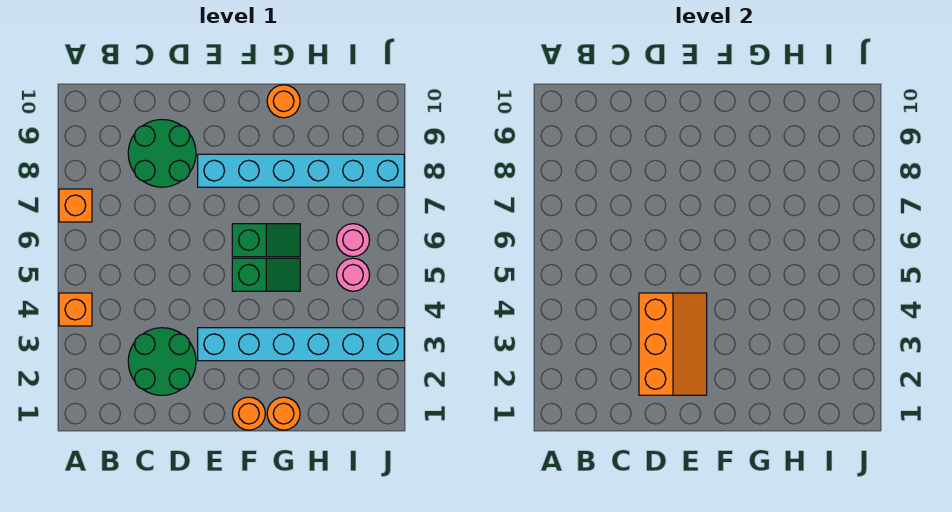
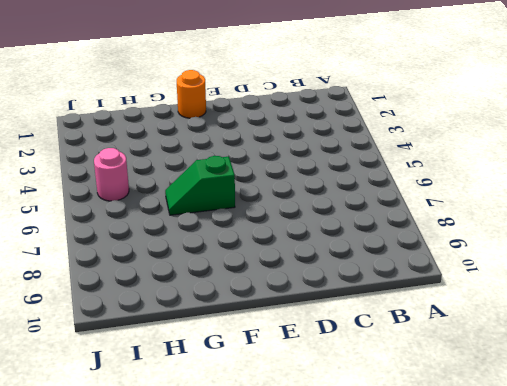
none -> orange 1x1 brick [59,293,92,326]
none -> orange 1x1 brick [59,189,92,222]
none -> green 2x2 round brick [128,328,196,395]

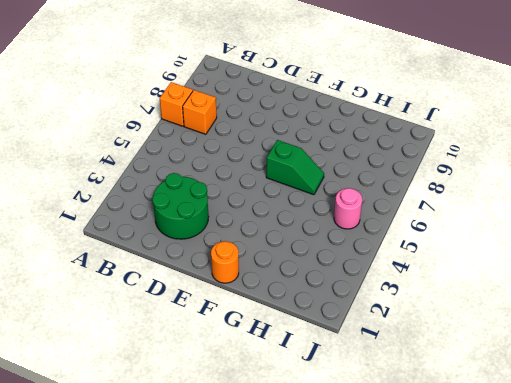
orange 1x1 brick [183,90,217,134] -> orange 1x1 brick moved to [59,293,92,326]
none -> green 2x2 round brick [128,120,196,187]
none -> cyan 1x6 brick [198,328,404,361]
none -> cyan 1x6 brick [198,154,404,187]

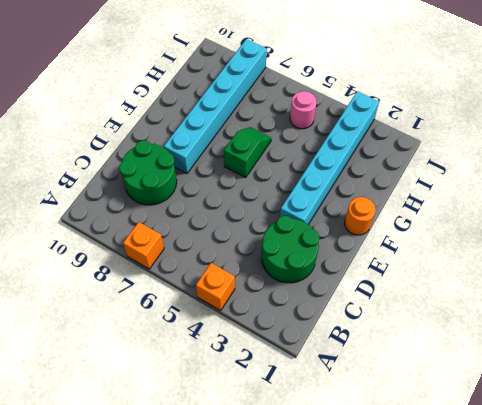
none -> green 1x2 slope [232,258,300,291]
none -> orange 1x1 round brick [267,397,300,430]
none -> orange 1x1 round brick [267,85,300,118]

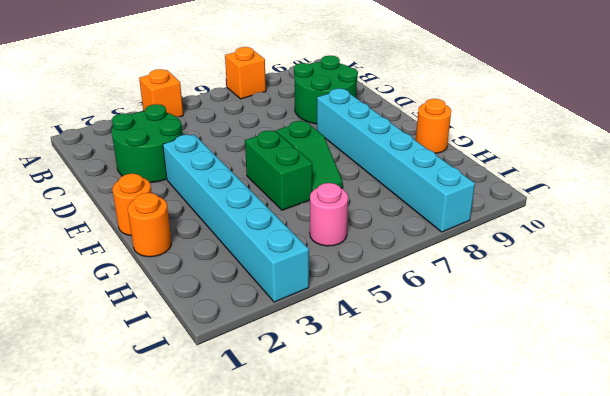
green 1x2 brick [245,131,312,210] -> green 1x2 slope [232,258,300,291]
none -> pink 1x1 round brick [337,224,370,257]
none -> orange 2x3 slope [639,293,707,395]

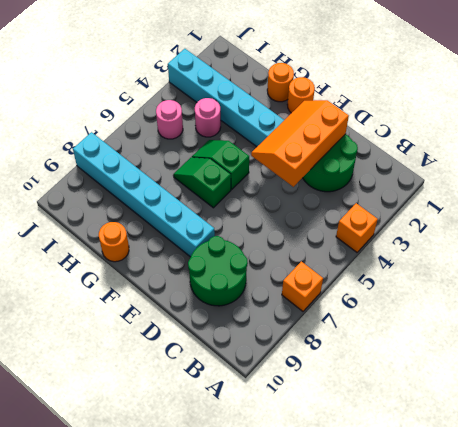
pink 1x1 round brick [195,98,221,137] -> pink 1x1 round brick moved to [337,224,370,257]

